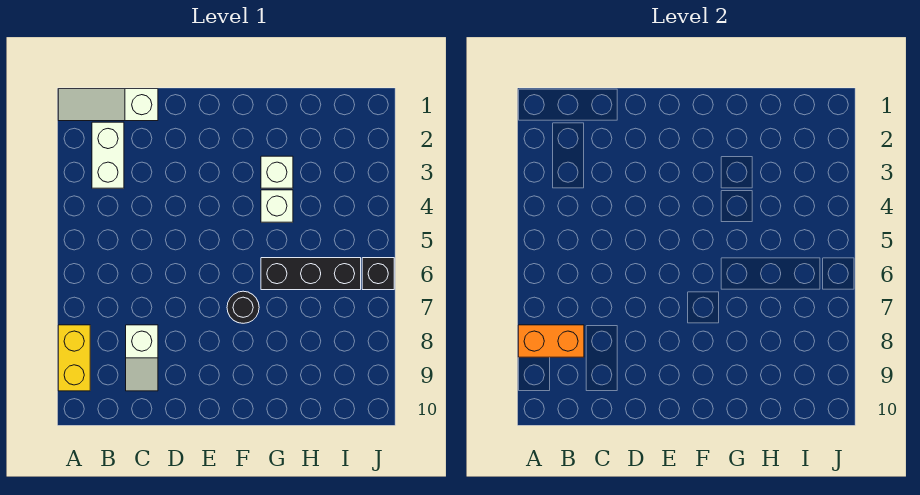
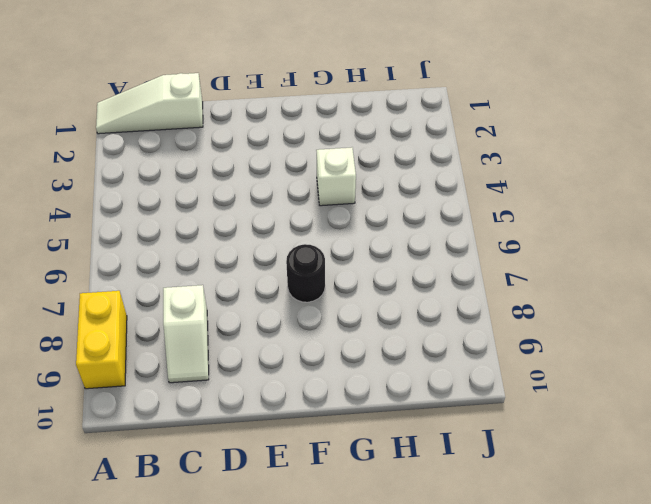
none -> white 1x2 brick [92,122,124,188]
none -> white 1x1 brick [261,156,293,188]

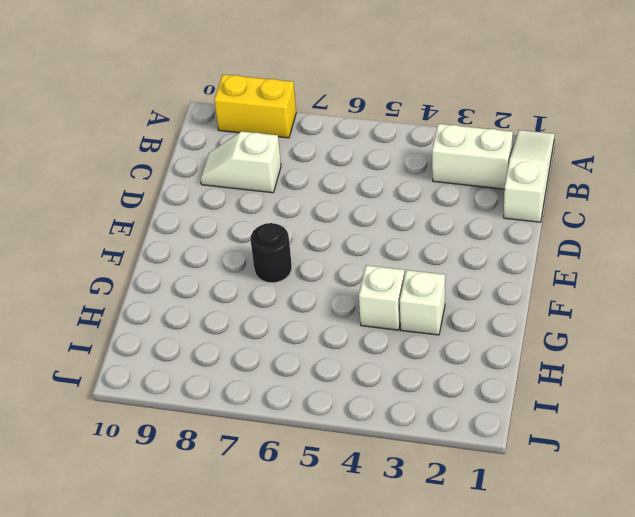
none -> black 1x3 brick [261,258,361,290]
none -> black 1x1 brick [362,258,394,290]

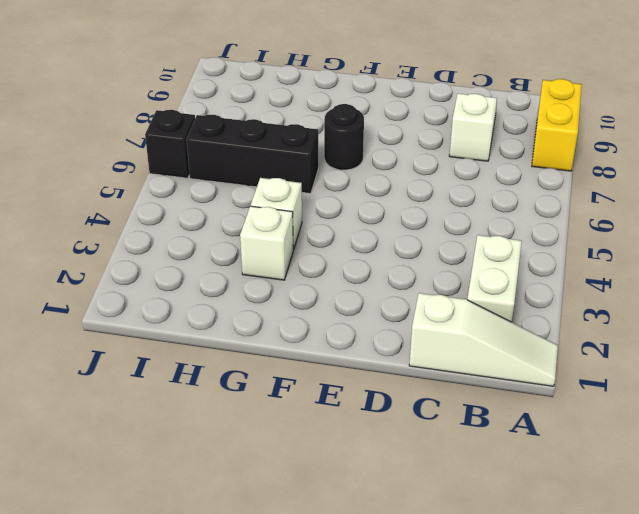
none -> orange 1x2 brick [518,325,584,357]

